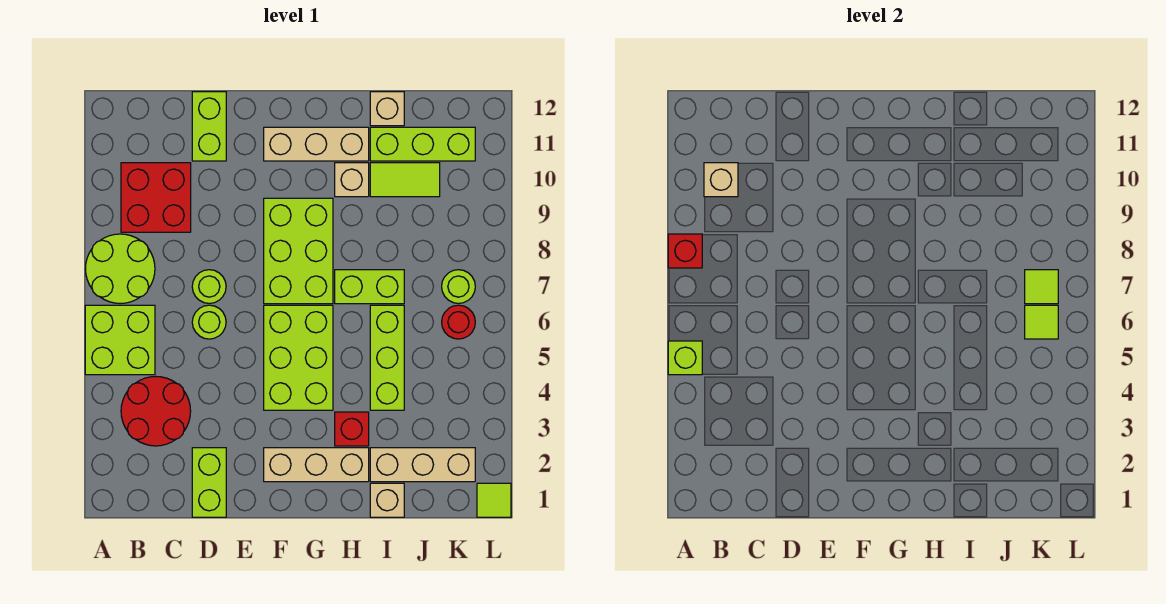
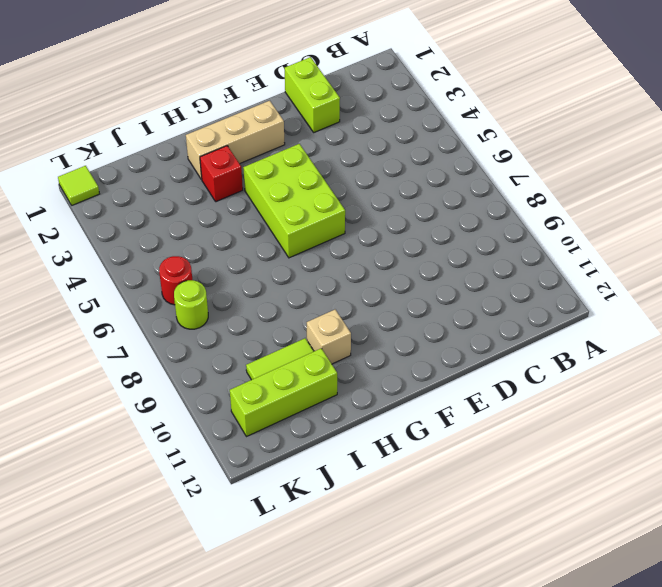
none -> lime 2x2 brick [85,305,155,375]
none -> lime 2x2 round brick [85,234,155,304]
none -> red 2x2 round brick [121,376,191,446]

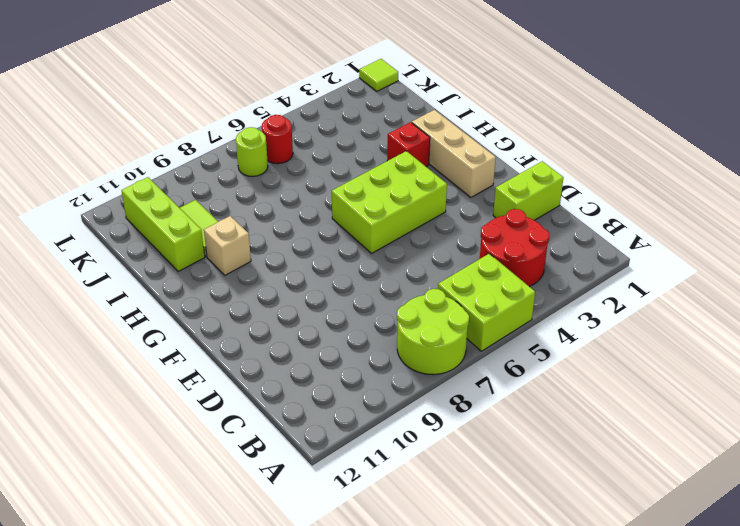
none -> red 2x2 brick [121,163,191,232]
none -> lime 1x1 round brick [192,305,226,339]
none -> lime 1x1 round brick [192,270,226,303]

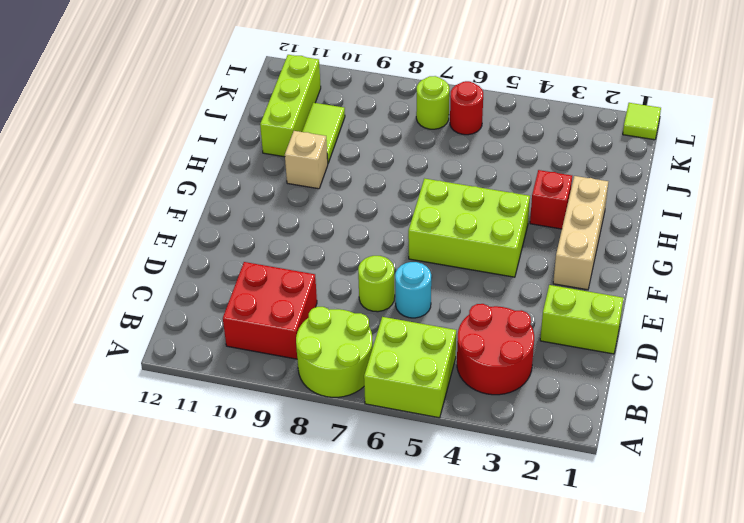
cyan 1x1 round brick [395,262,431,318] -> lime 1x1 round brick [192,305,226,339]
none -> lime 1x2 brick [192,92,226,161]
none -> lime 2x3 brick [264,198,333,304]
none -> tan 1x3 brick [264,127,369,161]

